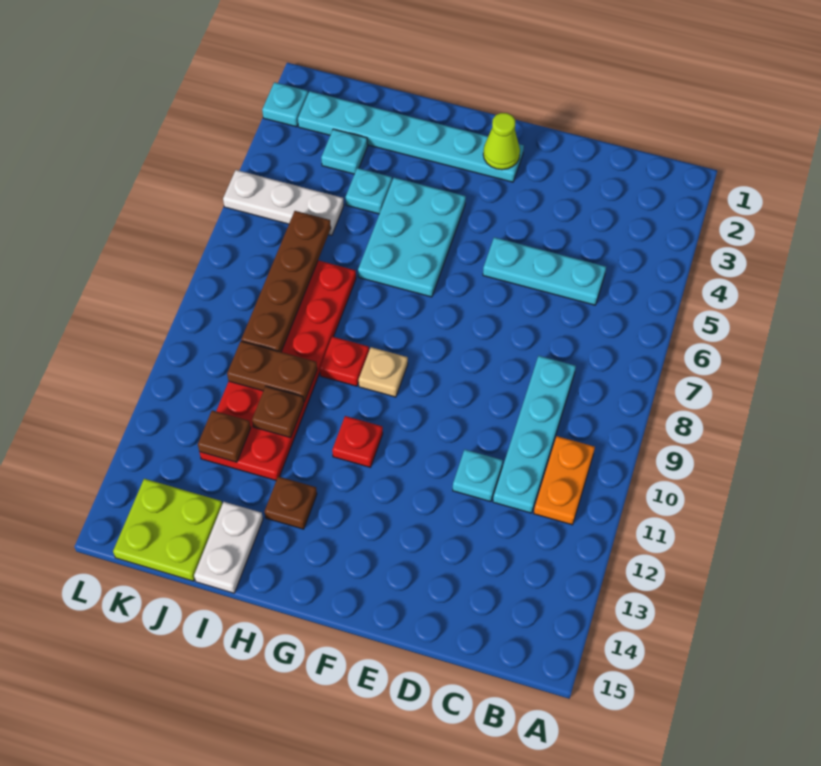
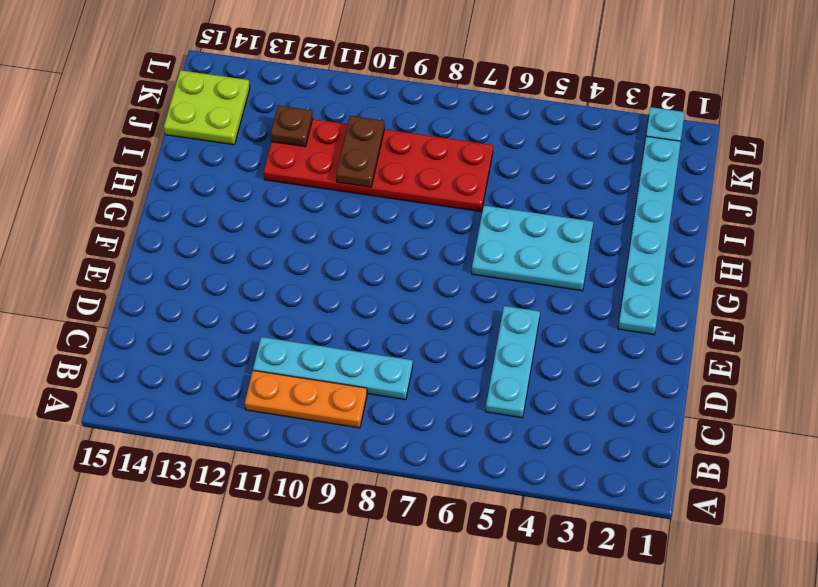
orange 1x3 plate [245,371,367,428] -> orange 1x2 plate [534,436,595,525]
none -> cyan 1x1 plate [453,450,503,502]
none -> tan 1x1 plate [359,347,408,397]
none -> red 1x1 plate [332,416,383,467]

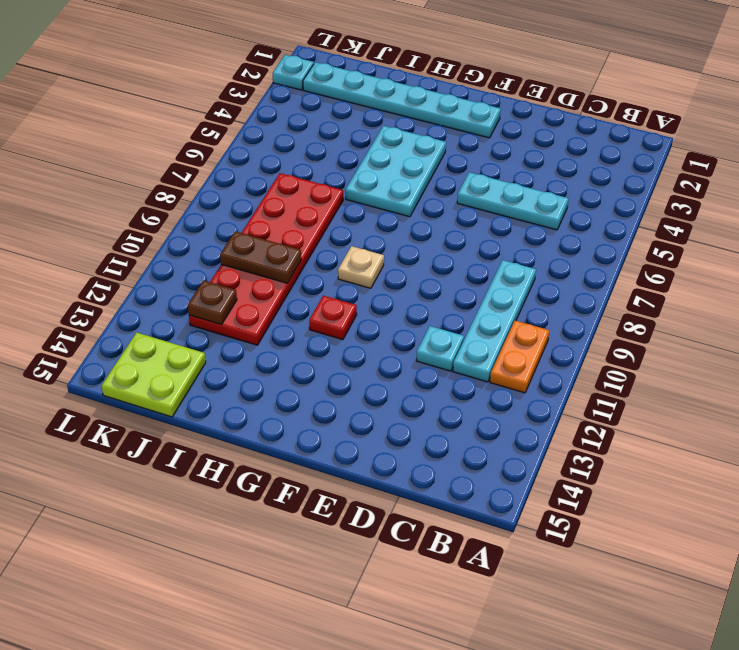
none -> red 1x1 plate [320,337,369,386]
none -> brown 1x1 plate [265,476,317,529]
none -> cyan 1x1 plate [346,168,392,214]

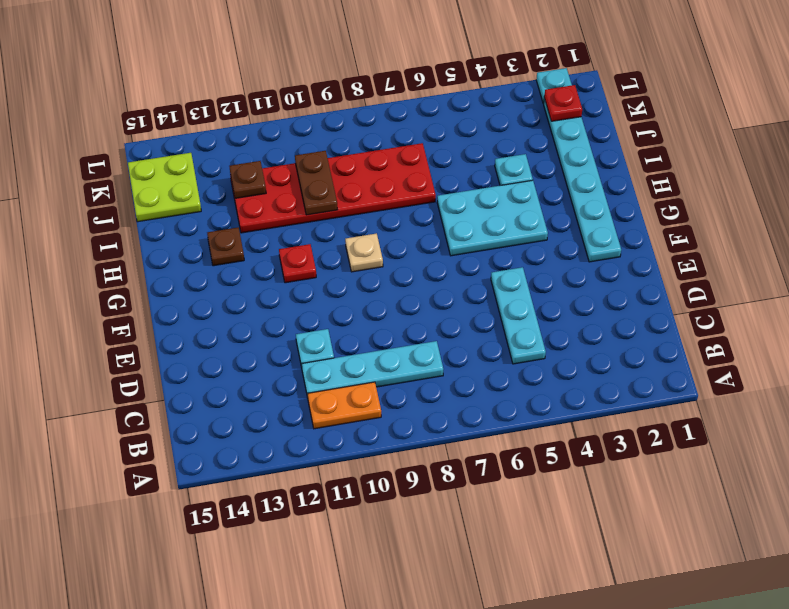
red 1x1 plate [544,85,582,121] -> red 1x1 plate moved to [320,337,369,386]
none -> white 1x2 plate [194,502,263,593]
none -> cyan 1x1 plate [321,129,368,174]
none -> white 1x3 plate [223,170,344,235]

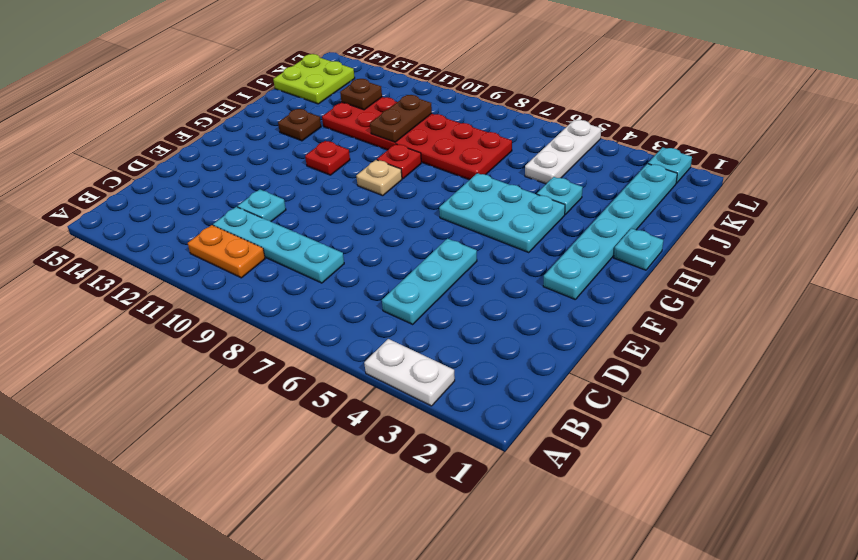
white 1x2 plate [364,339,455,406] -> white 1x2 plate moved to [194,502,263,593]
cyan 1x1 plate [614,228,663,270] -> cyan 1x1 plate moved to [321,129,368,174]
none -> lime 1x1 cone [483,113,520,170]
none -> brown 1x1 plate [252,386,304,438]
none -> brown 1x4 plate [241,211,331,352]

